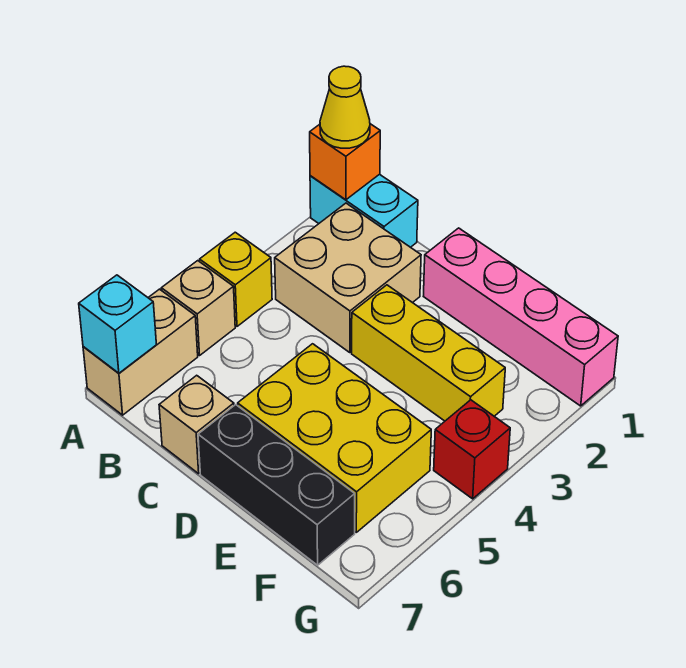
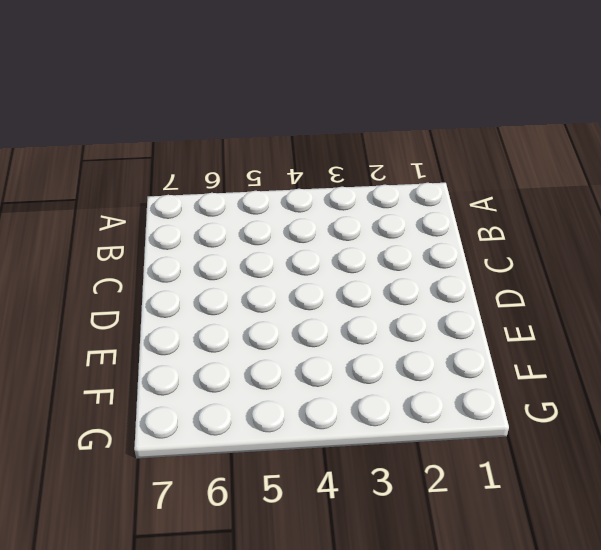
none -> cyan 1x2 brick [310,174,418,247]
none -> yellow 1x1 brick [200,232,272,326]
none -> tan 1x1 brick [161,261,235,356]

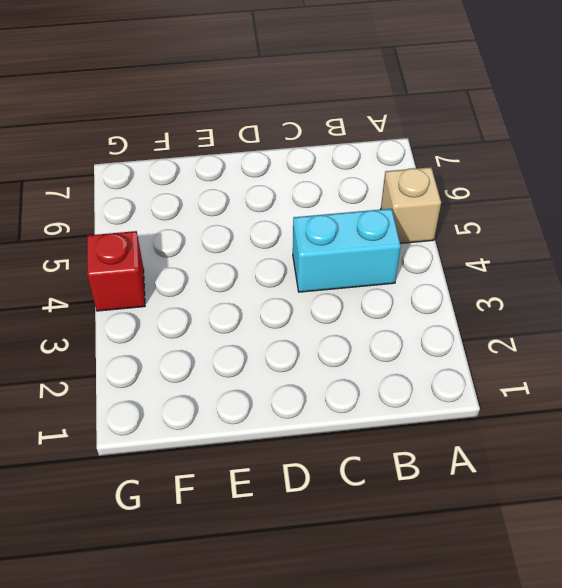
cyan 1x2 brick [293,209,401,292] -> cyan 1x2 brick moved to [310,174,418,247]
none -> yellow 1x1 brick [200,232,272,326]
none -> tan 1x2 brick [83,289,198,415]
none -> tan 2x2 brick [275,203,421,353]

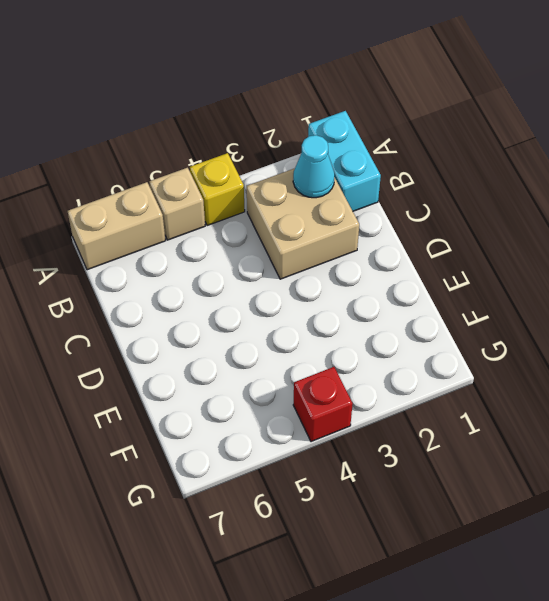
cyan 1x1 cone [293,135,335,198] -> none
none -> tan 1x1 brick [159,375,234,474]
none -> pink 1x4 brick [423,228,618,406]
none -> yellow 1x3 brick [352,285,505,421]

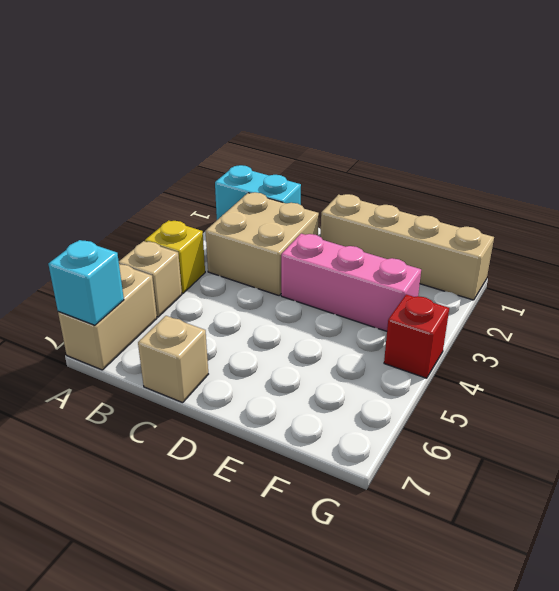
tan 1x4 brick [320,194,494,300] -> pink 1x4 brick [423,228,618,406]
pink 1x3 brick [281,234,421,331] -> yellow 1x3 brick [352,285,505,421]
none -> yellow 2x3 brick [238,344,431,532]
none -> black 1x3 brick [198,405,355,565]
none -> orange 1x1 brick [310,124,380,200]

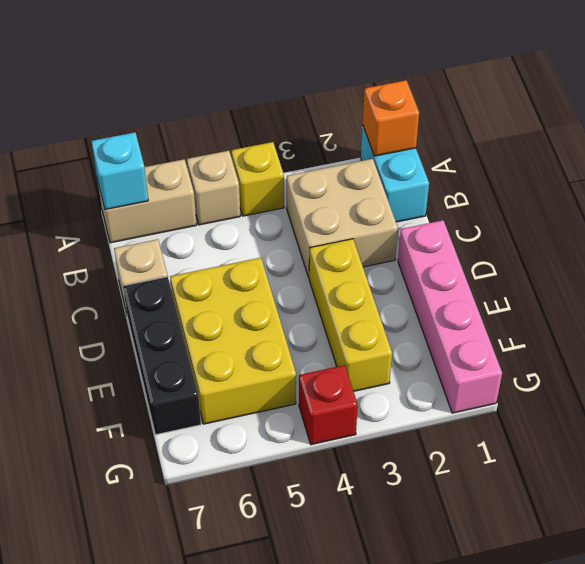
none -> yellow 1x1 cone [320,66,370,148]

